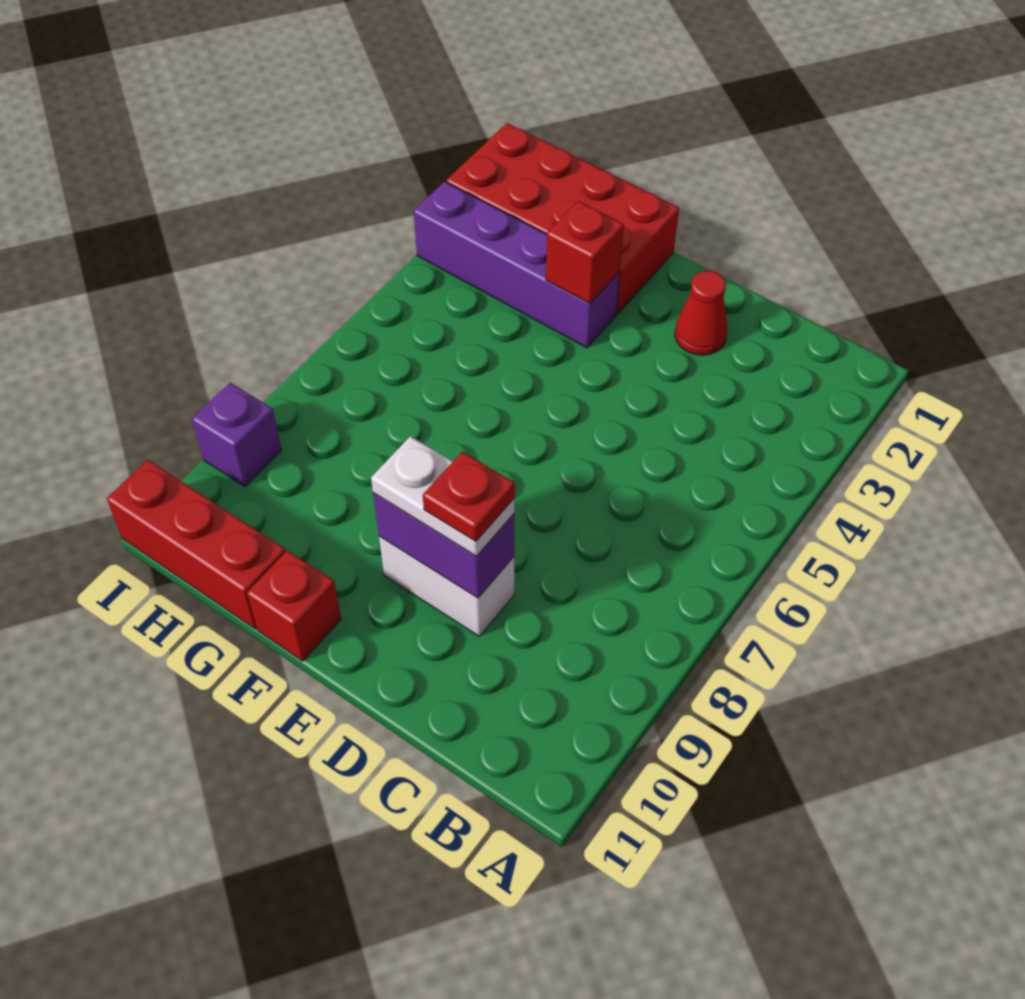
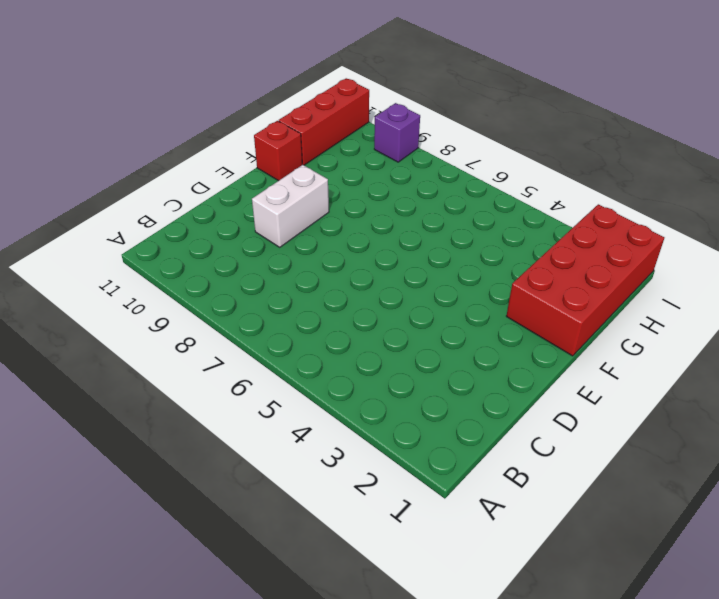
none -> red 1x1 cone [675,271,728,355]
none -> purple 1x4 brick [414,182,620,348]

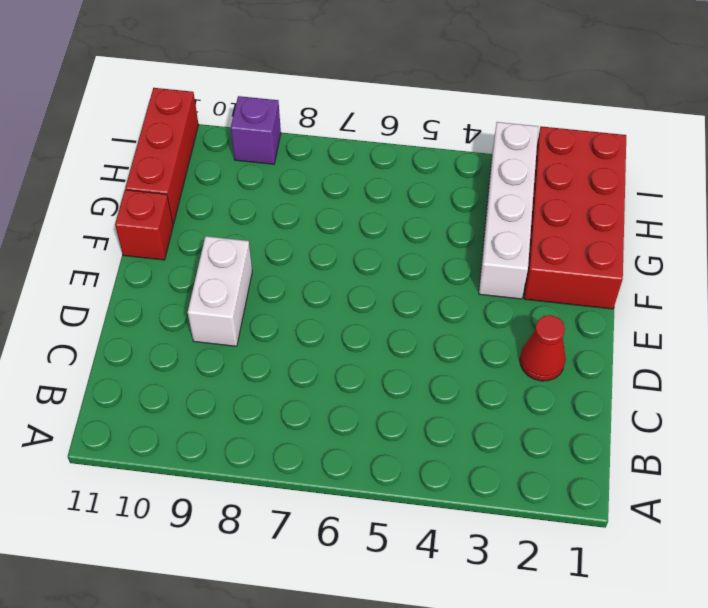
white 1x4 brick [479,122,538,299] -> purple 1x4 brick [414,182,620,348]
none -> purple 1x2 brick [373,493,514,598]
none -> red 1x1 brick [546,201,624,303]

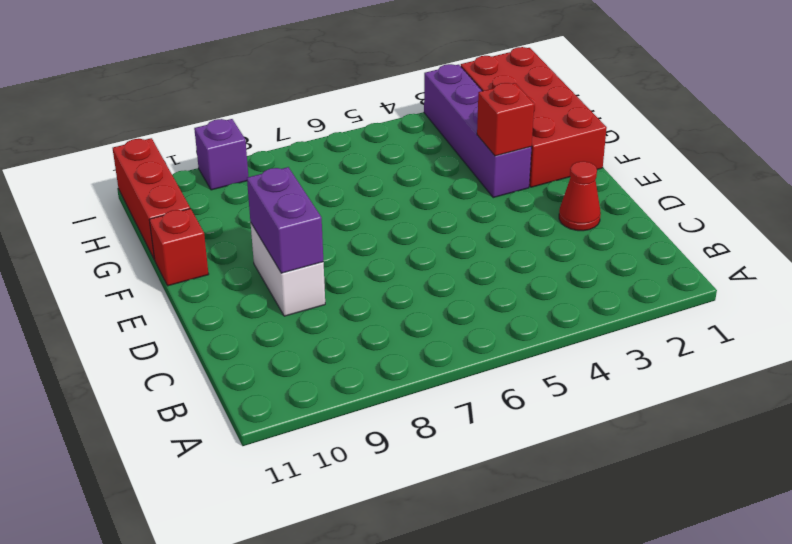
none -> white 1x2 plate [371,436,514,556]
none -> red 1x1 plate [423,452,515,541]

